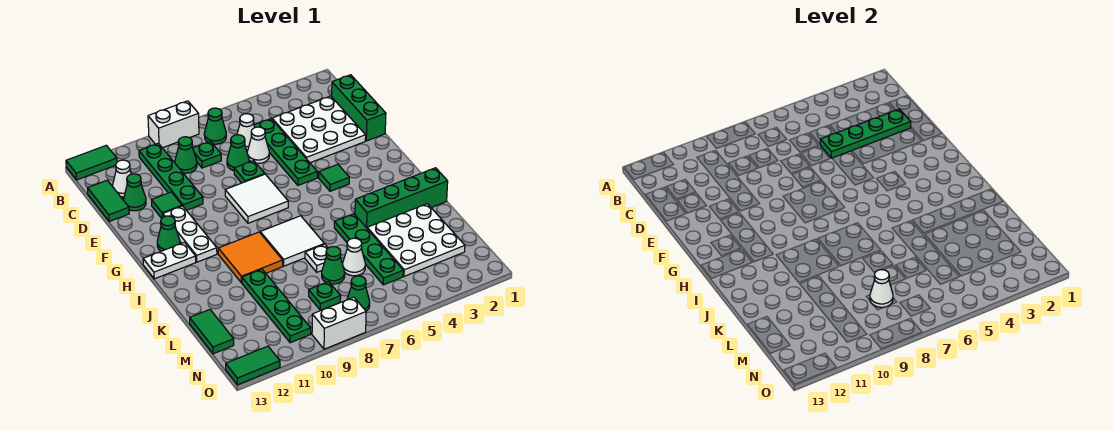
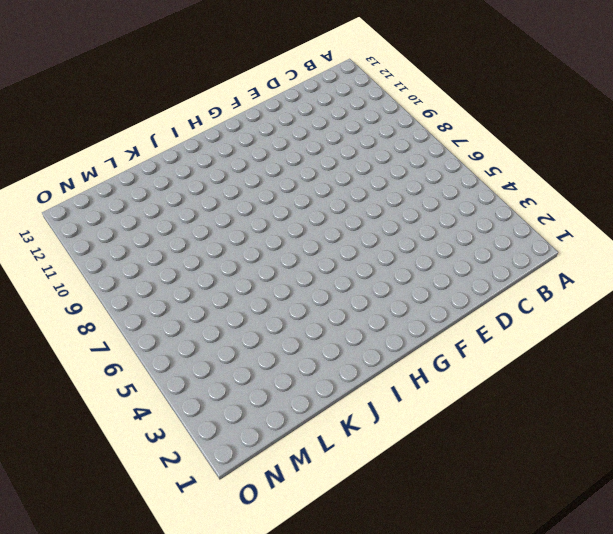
none -> white 1x2 brick [148,101,199,148]
none -> green 1x2 tile [66,145,117,180]
none -> green 1x1 cone [204,108,226,144]
none -> green 1x4 plate [139,143,203,210]

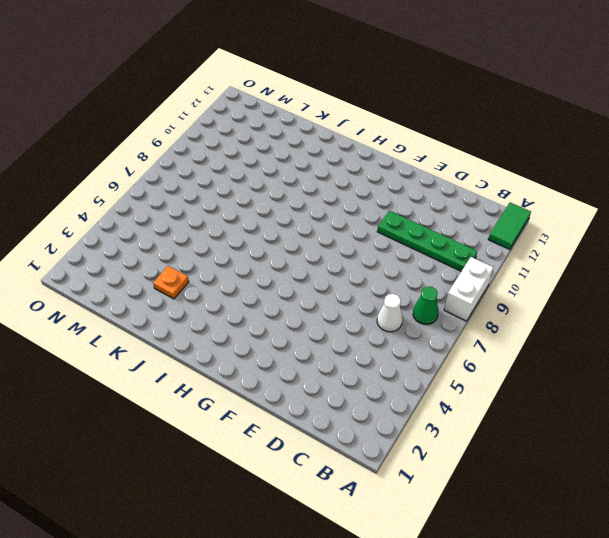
orange 1x1 plate [153,266,189,299] -> white 3x3 plate [367,204,465,276]
none -> green 1x3 brick [332,75,386,141]
none -> white 3x3 plate [272,96,366,163]
none -> green 1x4 plate [254,119,317,185]
none -> green 1x1 plate [193,141,221,168]

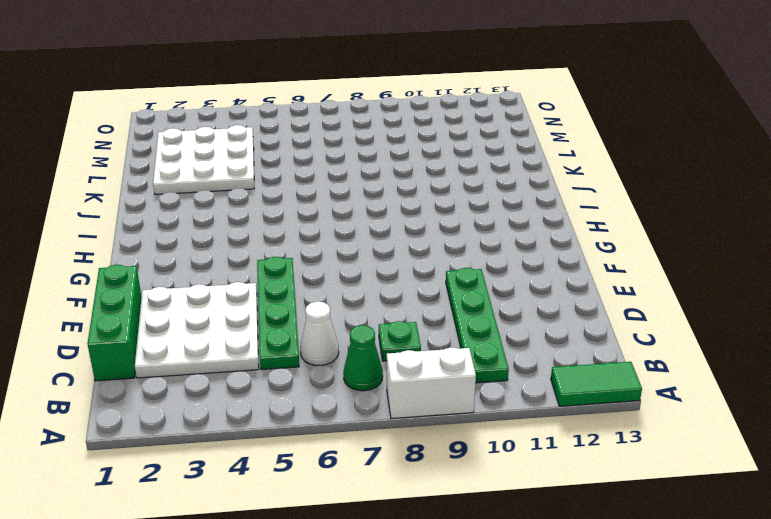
none -> green 1x1 cone [175,137,197,173]
none -> white 1x1 cone [113,160,131,197]
none -> green 1x2 tile [88,180,129,221]
none -> white 1x1 cone [247,127,269,163]

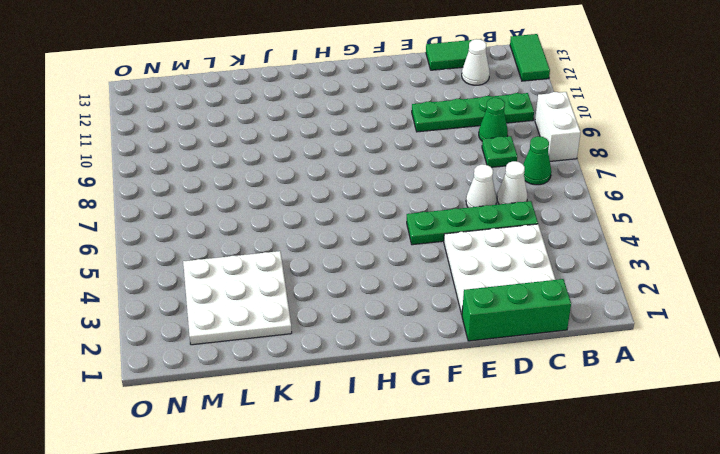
none -> green 1x1 cone [227,135,249,171]
none -> green 1x1 cone [124,174,146,211]
none -> green 1x1 plate [234,161,265,183]
none -> green 1x1 tile [152,192,182,218]

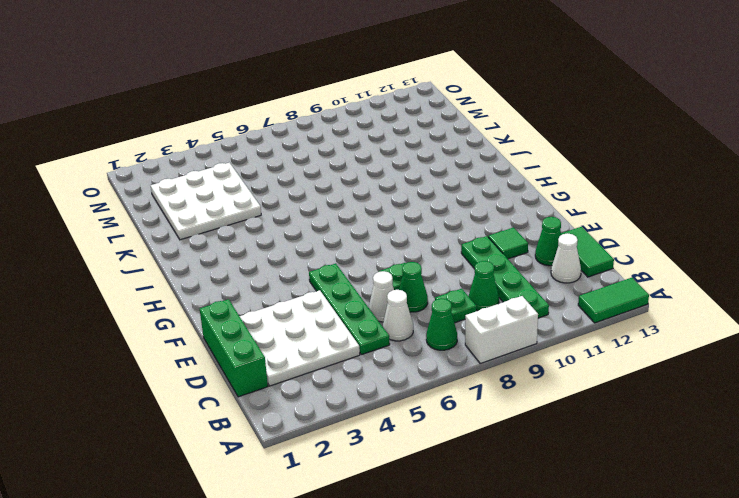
none -> white 2x2 tile [225,174,288,223]
none -> white 1x3 plate [163,206,217,262]
none -> green 1x1 tile [319,164,349,191]
none -> green 1x1 cone [157,216,180,251]

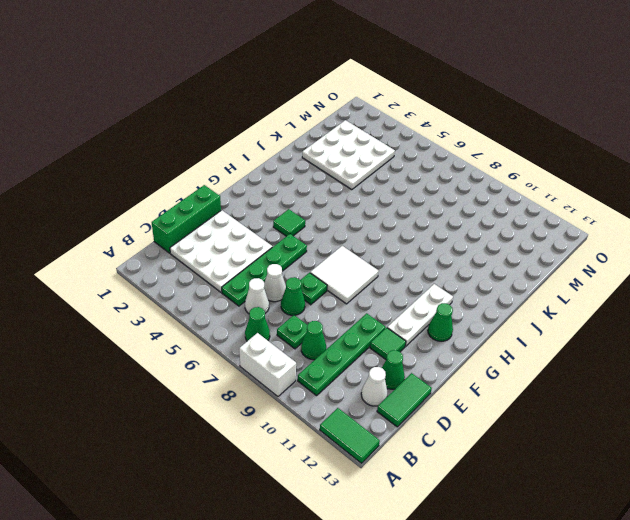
none -> white 1x2 plate [143,242,196,279]
none -> white 2x2 tile [260,216,324,266]
none -> orange 2x2 tile [218,232,283,283]
none -> green 1x4 brick [355,168,448,228]

